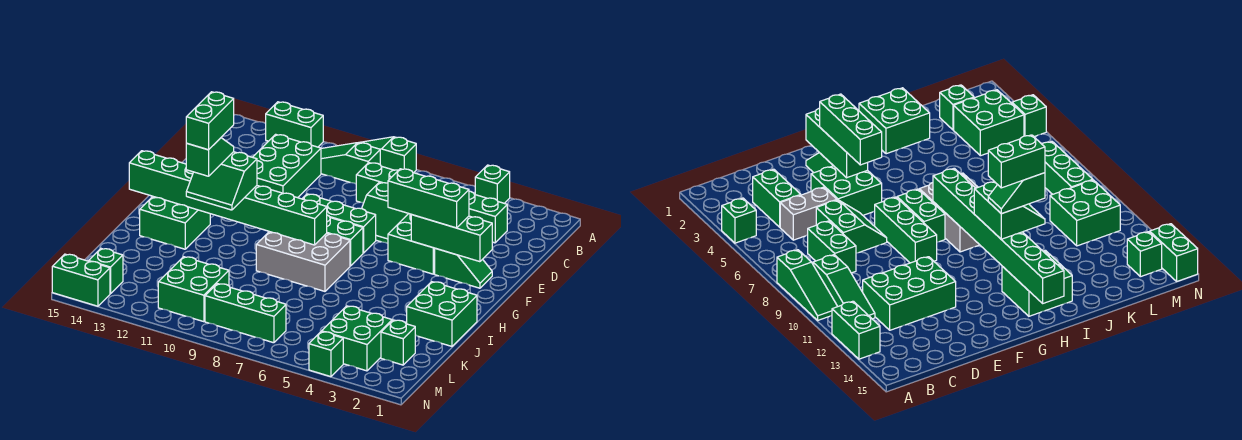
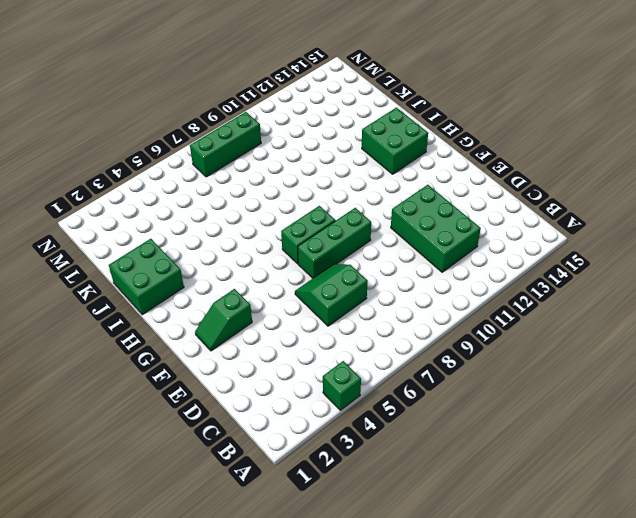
none -> green 1x3 slope [359,137,416,173]
none -> green 1x2 brick [266,102,323,147]
none -> green 1x3 slope [321,143,380,184]

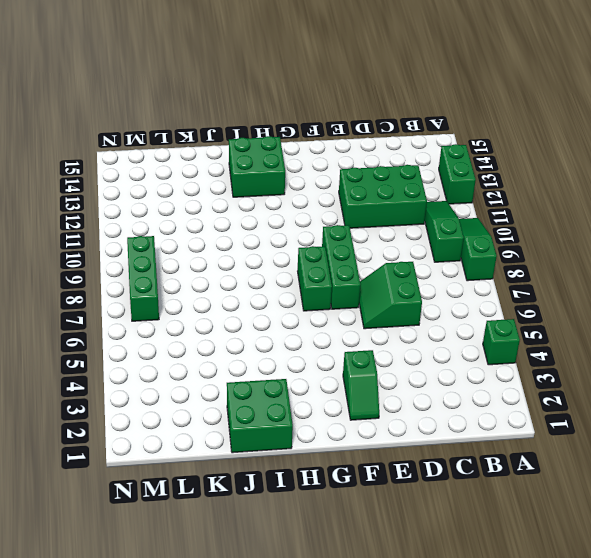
none -> green 1x2 brick [469,191,507,243]
none -> grey 1x2 brick [780,187,837,240]
none -> green 1x2 brick [356,163,398,203]

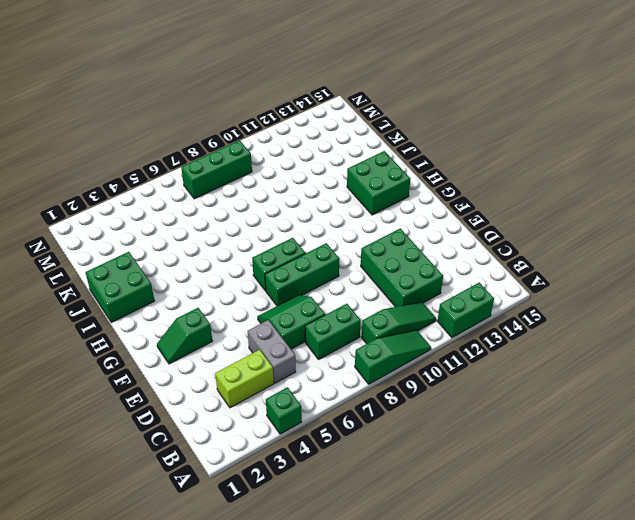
lime 1x2 brick [215,350,274,408] -> green 1x2 brick [469,191,507,243]
none -> green 2x2 brick [388,214,435,274]
none -> grey 2x3 brick [256,232,350,291]
none -> green 1x1 brick [381,320,415,365]

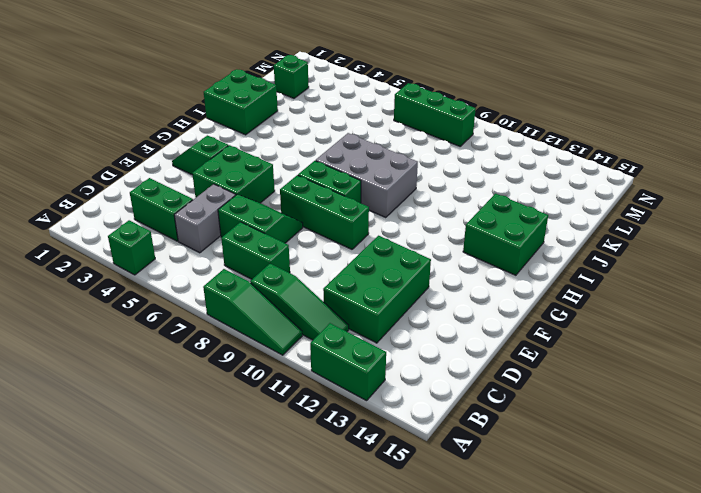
none -> green 2x2 brick [322,306,392,371]
none -> green 2x2 brick [158,257,229,322]
none -> green 1x1 brick [89,249,123,293]

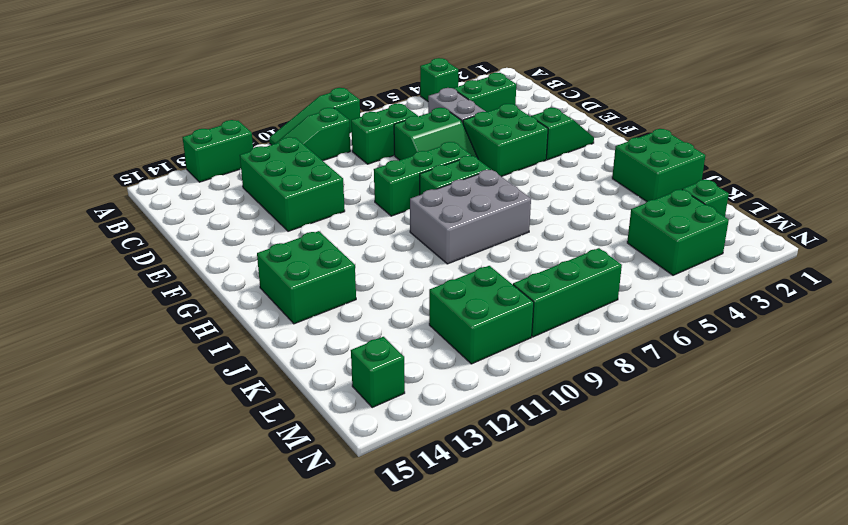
none -> green 1x1 brick [309,331,343,377]
none -> green 1x2 brick [52,254,110,306]
none -> green 1x3 brick [411,215,492,262]

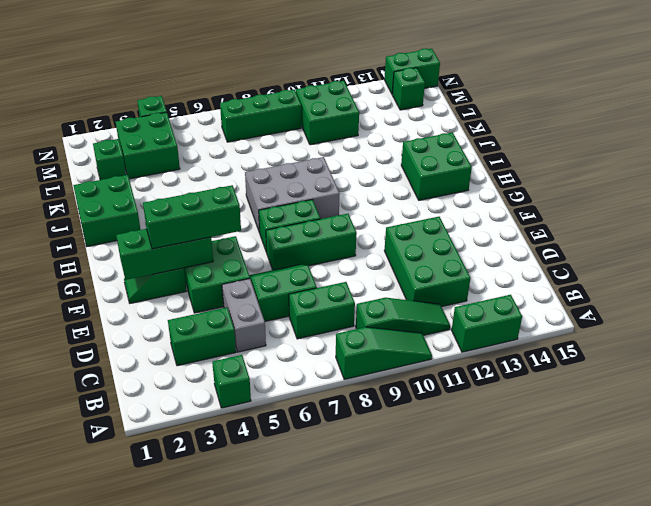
none -> green 1x8 brick [129,151,327,245]
none -> green 2x2 slope [186,152,257,210]
none -> green 1x2 slope [186,138,234,176]

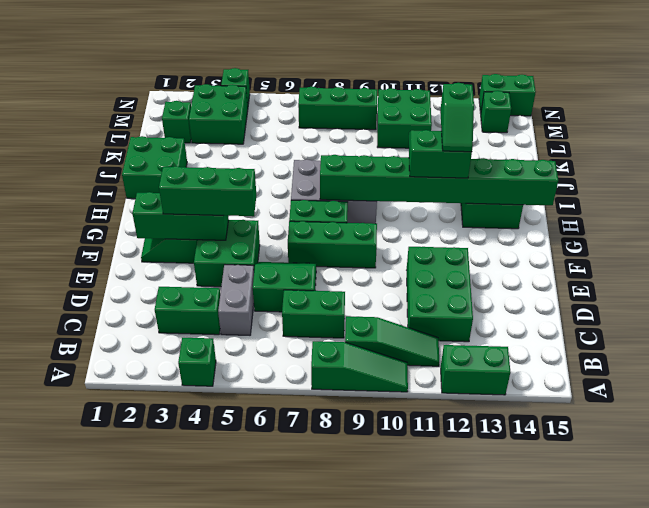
none -> green 1x2 brick [186,92,234,150]

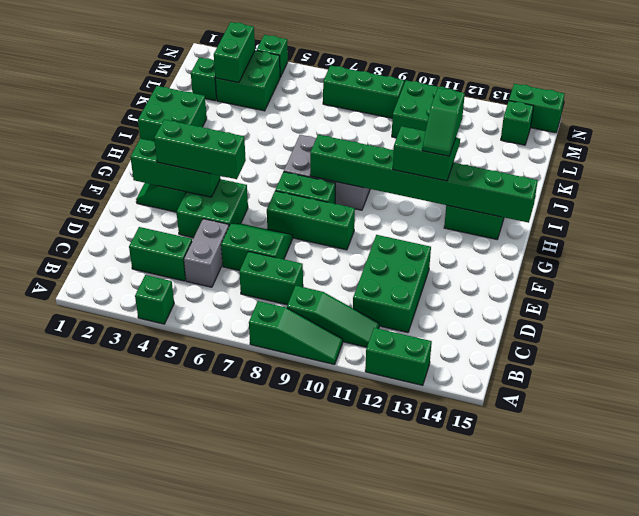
green 1x2 brick [214,22,255,83] -> green 1x2 brick moved to [186,92,234,150]

